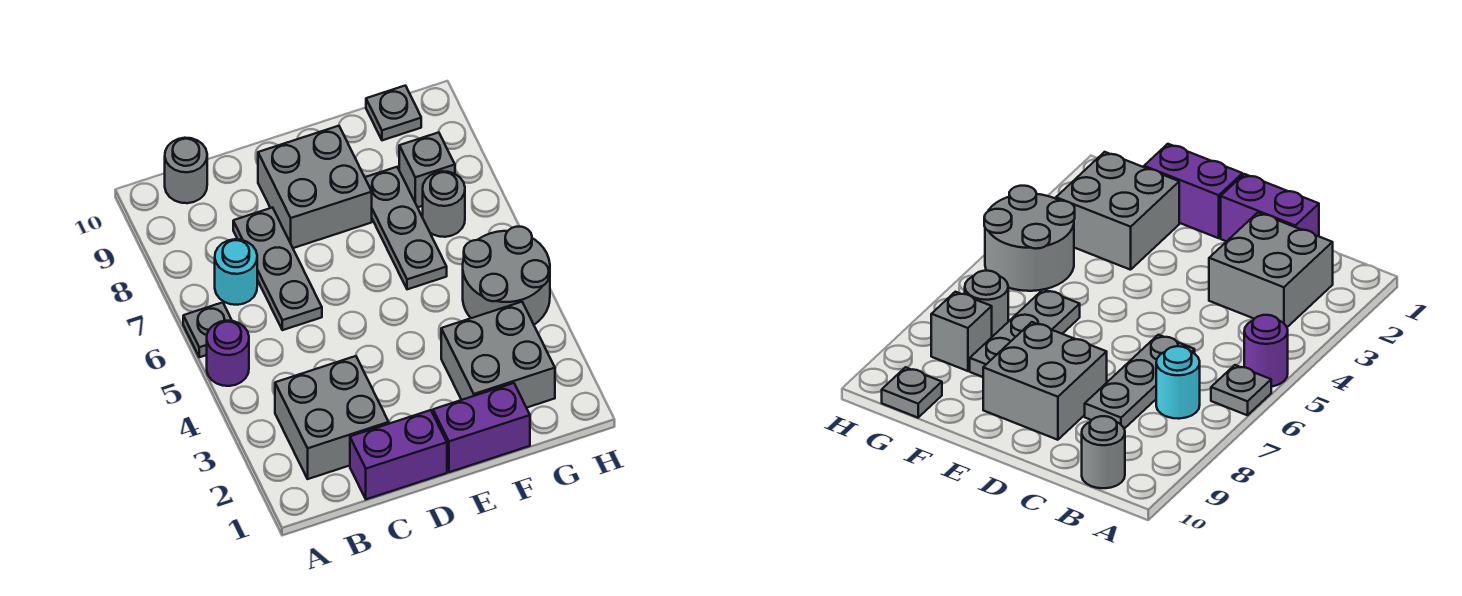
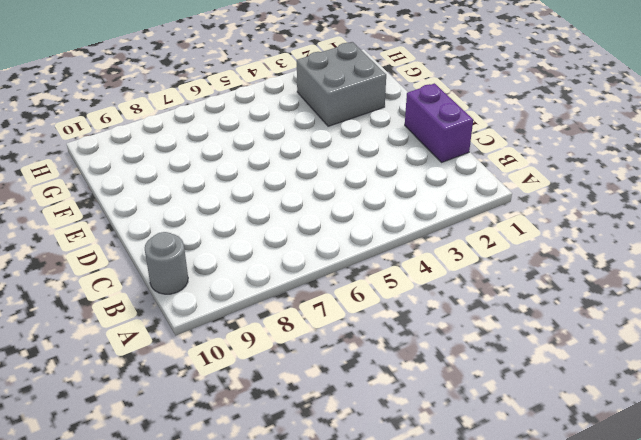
none -> purple 1x1 round brick [207,321,249,386]
none -> grey 1x1 plate [183,302,232,357]
none -> grey 2x2 brick [275,356,389,479]

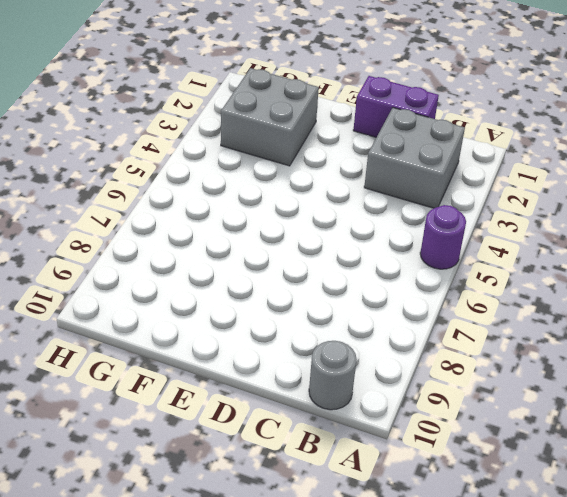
none -> grey 1x1 plate [183,302,232,357]
none -> cyan 1x1 round brick [215,239,257,305]
none -> grey 1x3 plate [233,208,322,330]

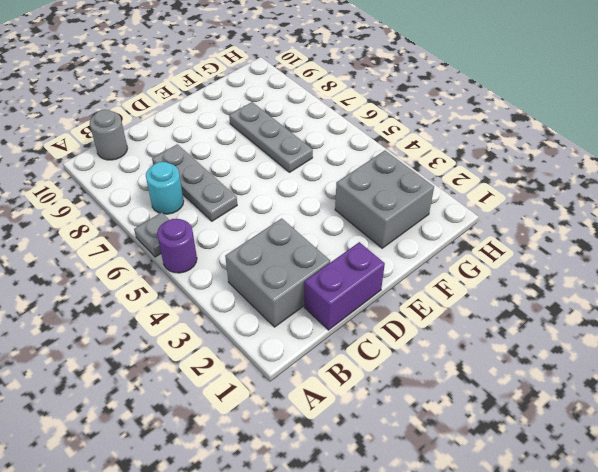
none -> grey 2x2 brick [258,126,372,248]
none -> purple 1x2 brick [433,383,530,472]
none -> grey 2x2 round brick [463,227,550,325]

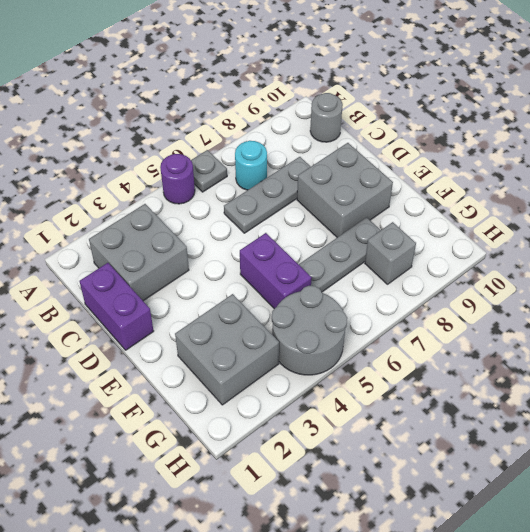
purple 1x2 brick [240,233,312,309] -> purple 1x2 brick moved to [433,383,530,472]
none -> grey 1x1 round brick [423,171,465,237]
none -> grey 1x1 plate [366,86,421,140]

